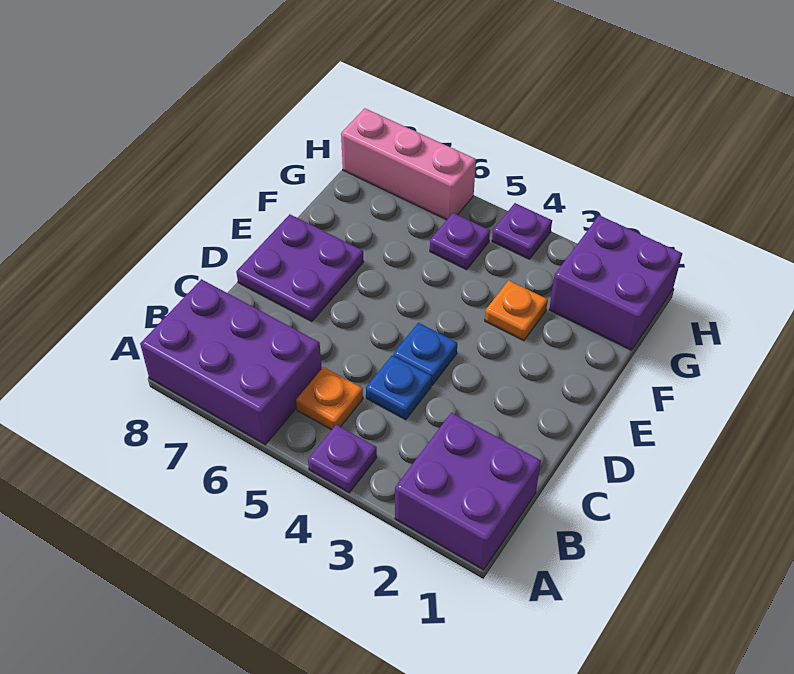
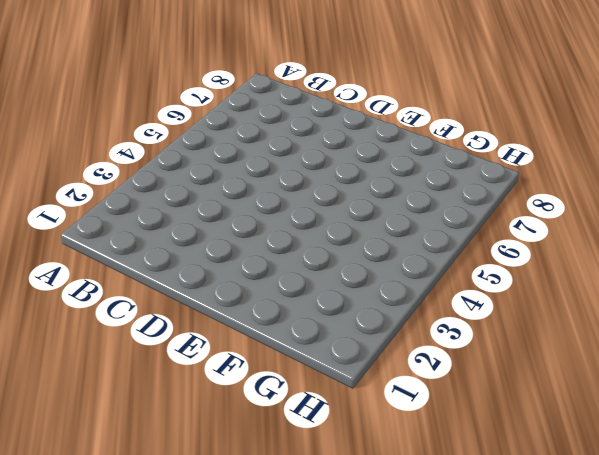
none -> purple 2x2 brick [395,413,541,570]
none -> purple 1x1 plate [308,425,377,493]
none -> purple 2x3 brick [140,279,322,445]

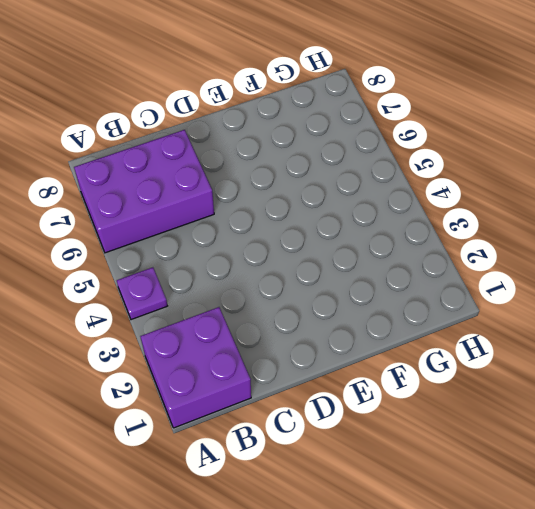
purple 2x3 brick [74,130,214,253] -> purple 2x3 brick turned to [140,279,322,445]
none -> orange 1x1 plate [296,367,363,430]
none -> blue 1x1 plate [366,356,432,420]
none -> blue 1x1 plate [393,323,457,385]

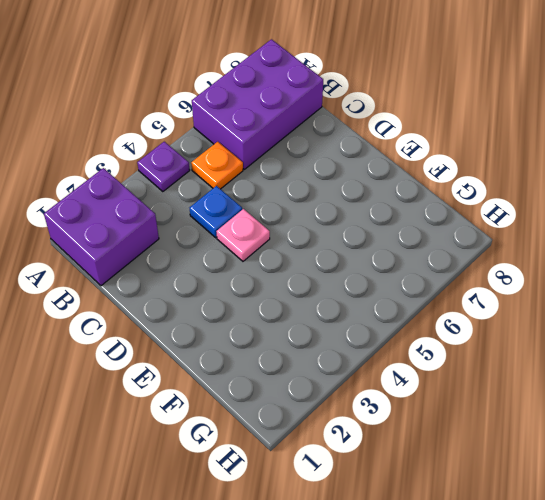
pink 1x1 plate [216,209,270,261] -> blue 1x1 plate [393,323,457,385]
none -> purple 2x2 plate [236,214,363,322]
none -> orange 1x1 plate [485,280,548,341]
none -> purple 2x2 brick [549,215,682,350]

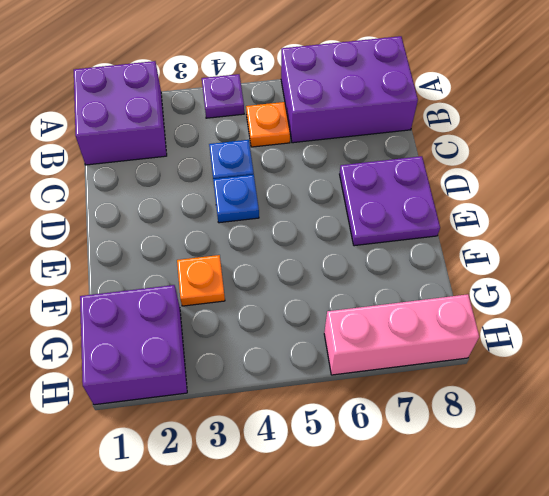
none -> purple 1x1 plate [430,213,490,269]
none -> purple 1x1 plate [492,203,552,259]

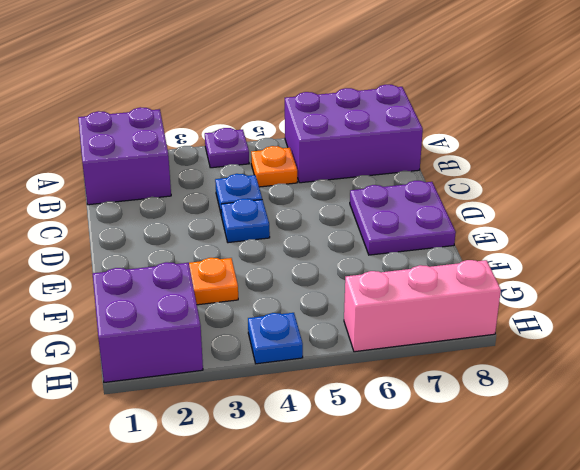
blue 1x1 plate [248,313,303,364] -> purple 1x1 plate [492,203,552,259]
none -> purple 1x1 plate [430,213,490,269]

